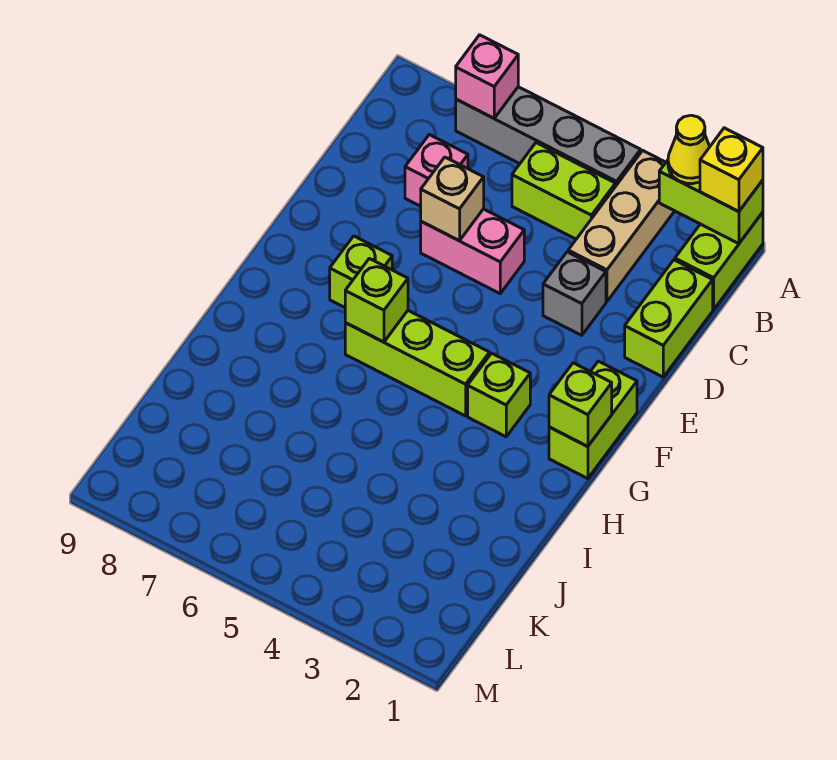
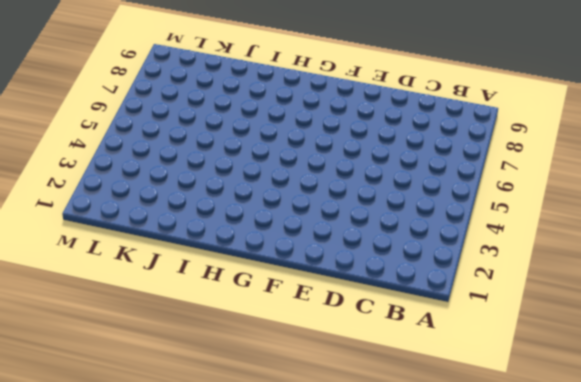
none -> lime 1x2 brick [675,212,763,309]
none -> tan 1x3 brick [568,151,674,302]
none -> grey 1x4 brick [456,87,641,187]

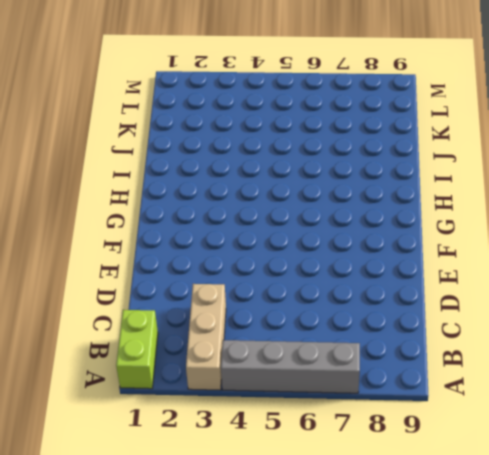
none -> lime 1x2 brick [512,143,615,239]
none -> lime 1x2 brick [625,260,713,377]
none -> pink 1x1 brick [405,135,468,206]

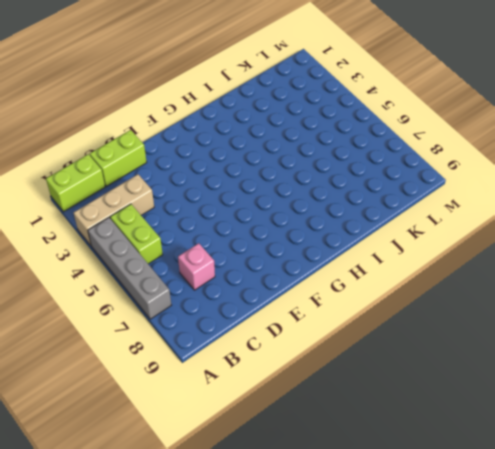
none -> grey 1x1 brick [543,252,606,335]
none -> pink 1x2 brick [421,209,524,293]
none -> lime 1x2 brick [549,361,637,479]

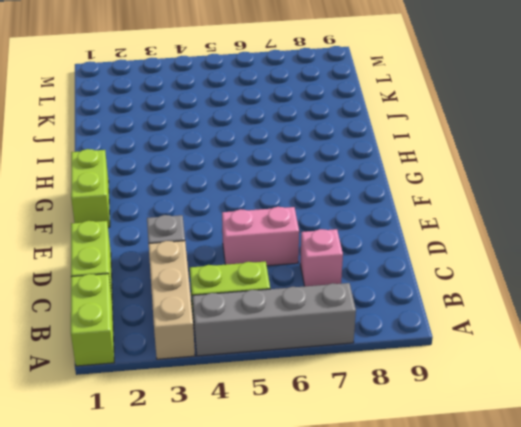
none -> lime 1x1 brick [330,236,392,307]
none -> lime 1x1 brick [468,353,530,437]
none -> lime 1x3 brick [345,311,490,416]

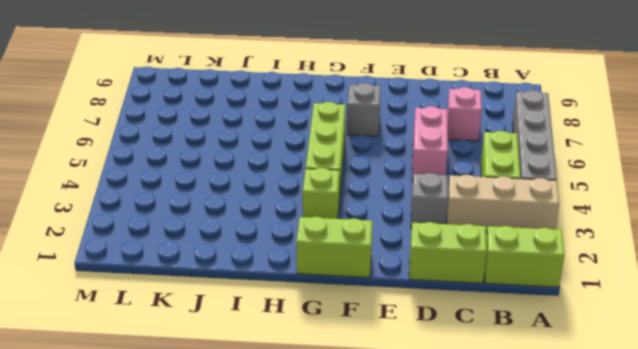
grey 1x1 brick [347,83,381,136] -> lime 1x1 brick [330,236,392,307]
none -> lime 1x2 brick [659,160,763,244]
none -> pink 1x1 brick [456,35,518,118]
none -> tan 1x1 brick [421,157,484,241]

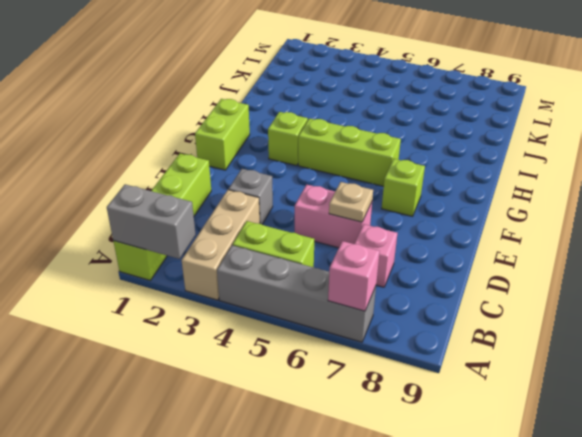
grey 1x2 brick [107,184,196,259] -> lime 1x2 brick [659,160,763,244]
tan 1x1 plate [329,182,373,222] -> tan 1x1 brick [421,157,484,241]
none -> lime 1x1 brick [549,363,612,447]
none -> lime 1x1 brick [345,258,408,342]
none -> yellow 1x1 brick [700,128,763,212]

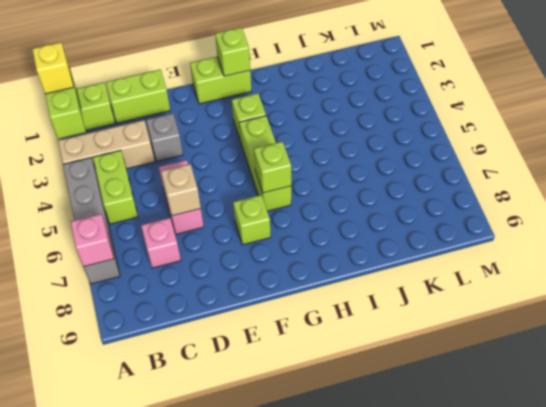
none -> yellow 1x1 cone [668,115,710,184]

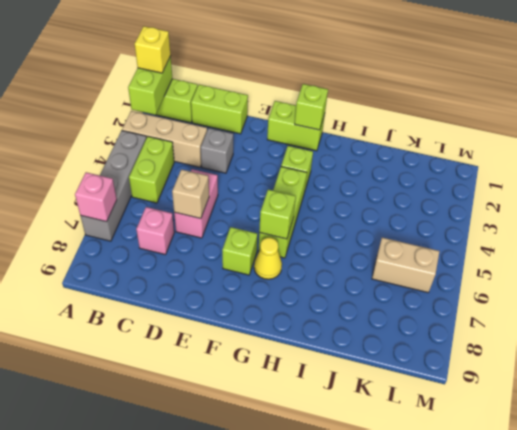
yellow 1x1 cone [254,238,282,279] -> yellow 1x1 cone moved to [668,115,710,184]
tan 1x2 brick [372,238,439,292] -> none

